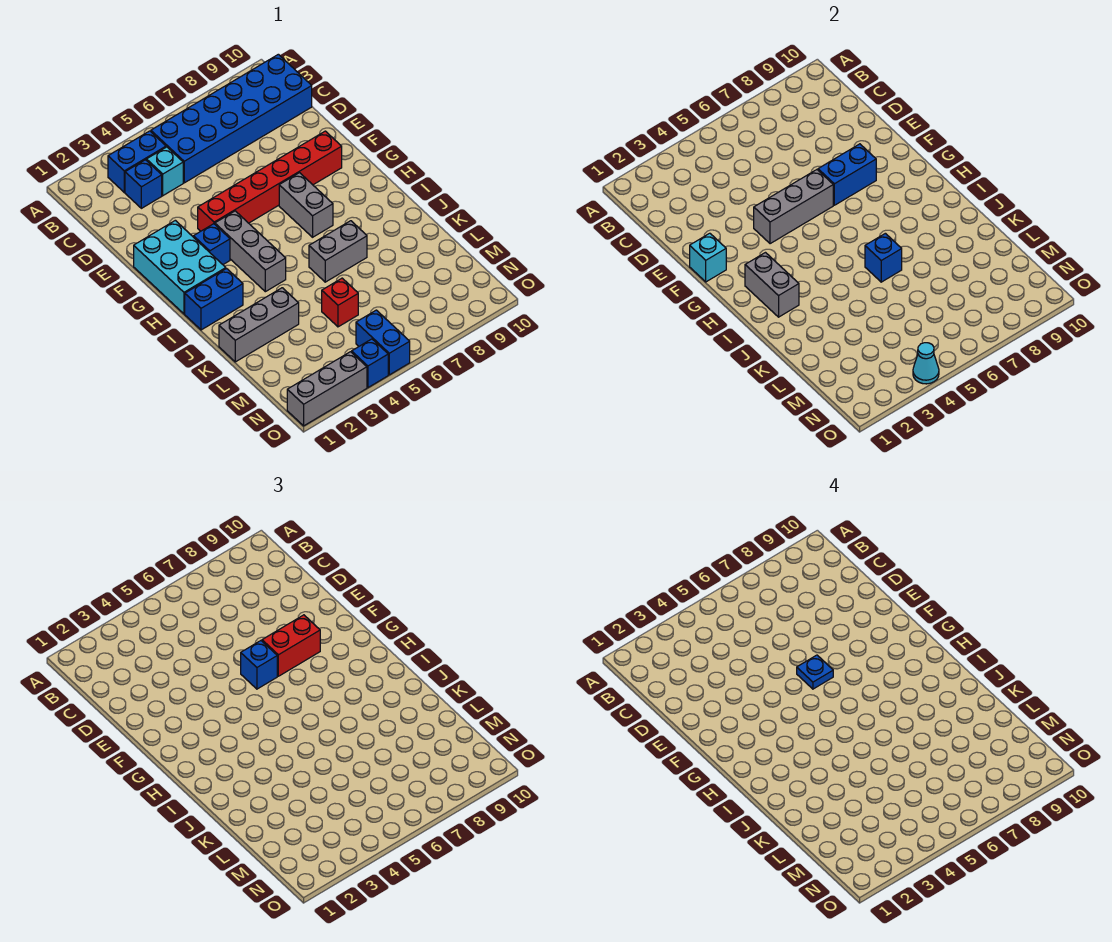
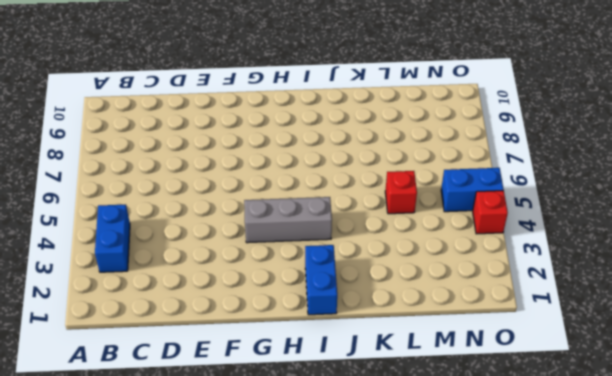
red 1x1 brick [473,191,508,234] -> blue 1x1 brick [352,339,388,387]
none -> blue 2x6 brick [151,54,312,183]
none -> blue 1x1 brick [125,160,162,208]
none -> cyan 1x1 brick [147,147,183,196]

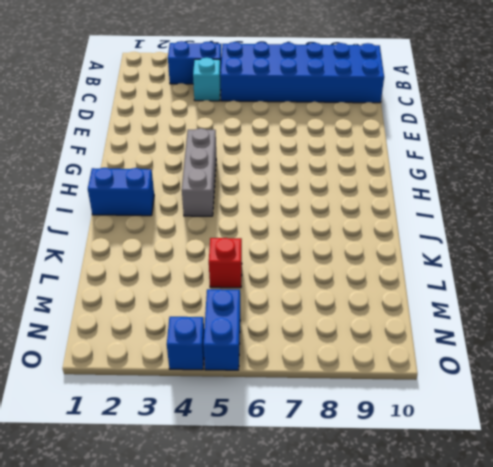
none -> blue 1x1 brick [125,160,162,208]
none -> cyan 2x3 brick [134,220,226,314]
none -> red 1x6 brick [198,131,342,231]

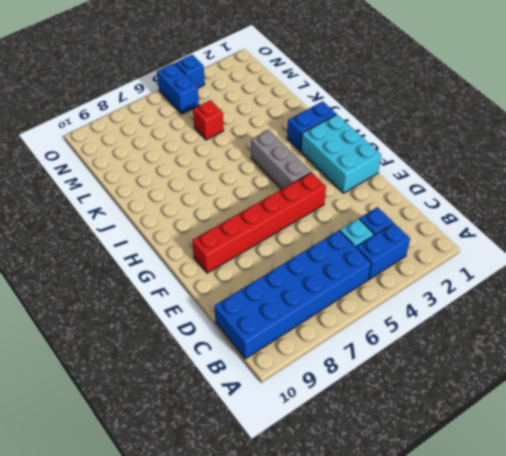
none -> blue 1x1 brick [193,224,230,264]
none -> grey 1x2 brick [279,173,333,237]
none -> grey 1x2 brick [309,221,367,282]

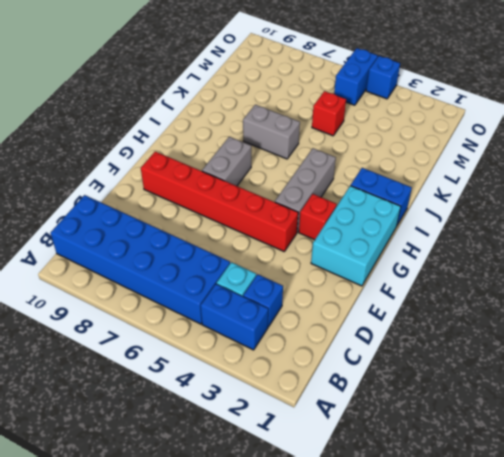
red 1x1 brick [299,194,337,240] -> blue 1x1 brick [193,224,230,264]
none -> grey 1x3 brick [219,288,299,362]
none -> grey 1x3 brick [287,352,367,426]
none -> cyan 1x1 brick [690,233,726,282]

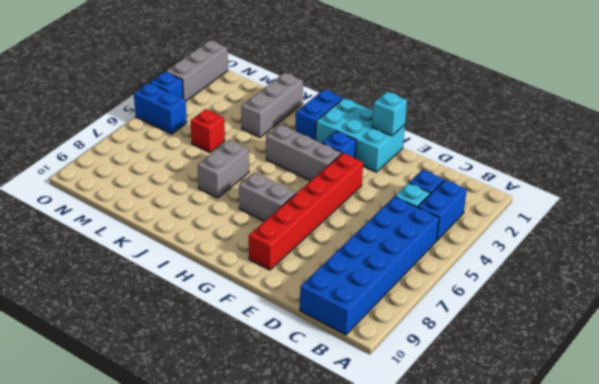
none -> grey 1x3 brick [754,170,833,244]
none -> blue 1x2 brick [818,144,876,205]
none -> grey 1x2 brick [745,253,799,317]

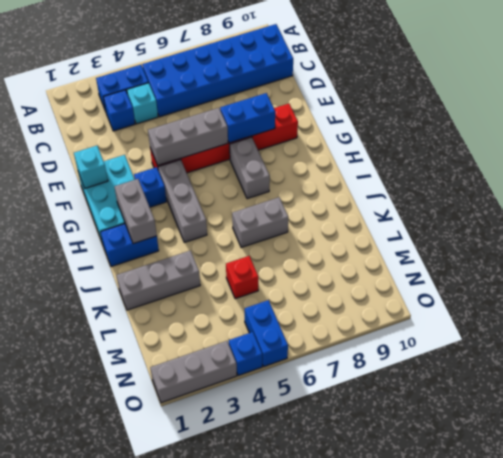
none -> blue 1x1 brick [865,233,902,282]
none -> cyan 1x1 cone [913,343,939,384]
none -> blue 1x1 brick [241,641,277,689]

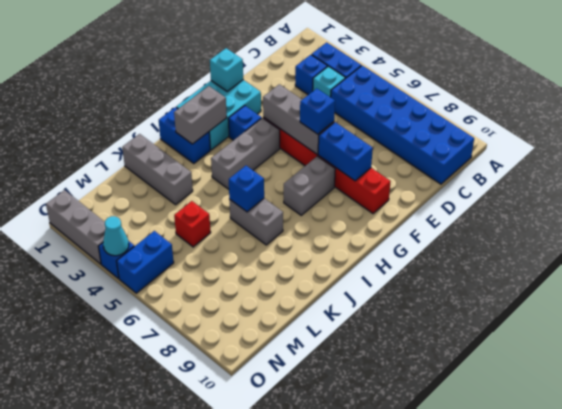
none -> red 1x2 brick [262,615,320,676]
none -> blue 1x1 plate [797,655,833,689]

